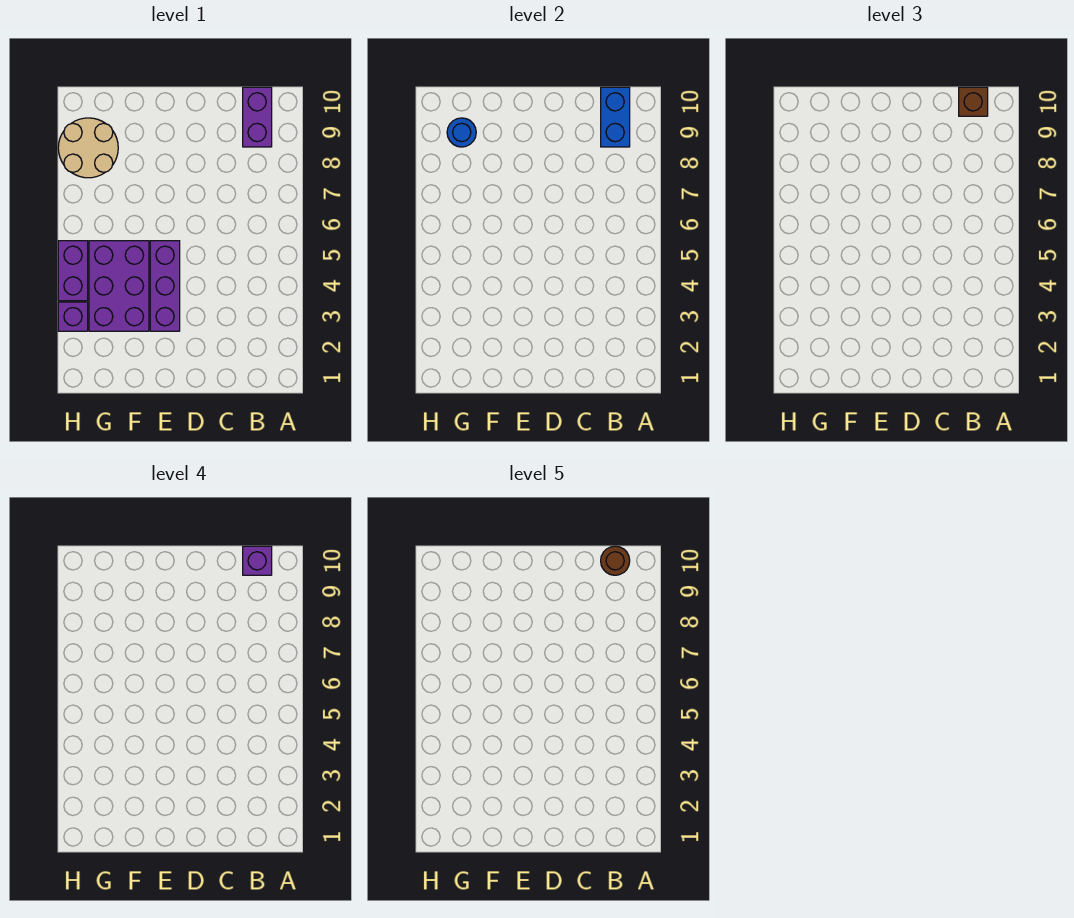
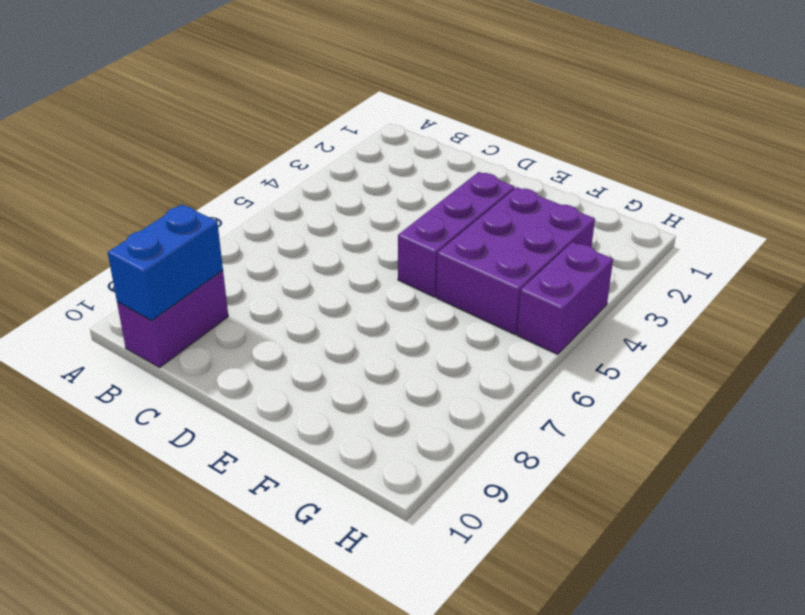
none -> tan 2x2 round brick [58,118,118,178]
none -> purple 1x1 brick [58,302,88,331]

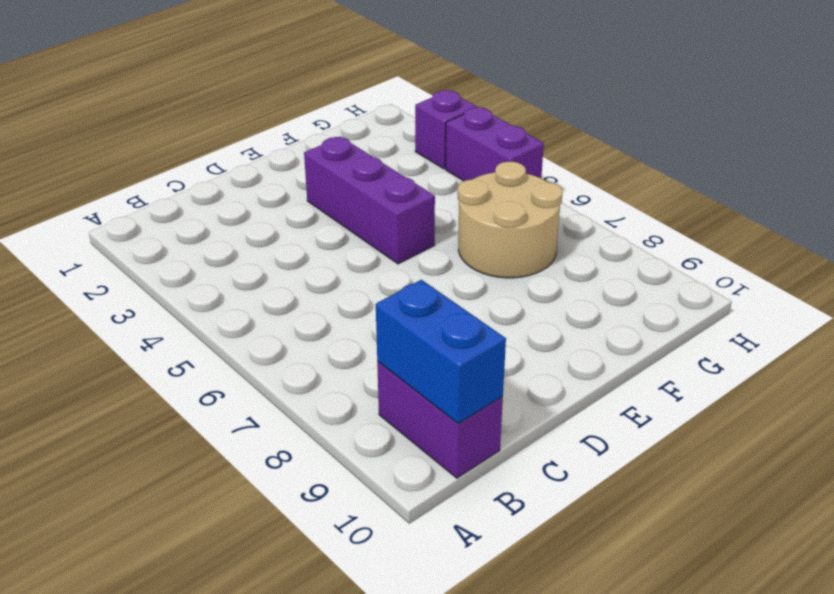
tan 2x2 round brick [458,162,563,278] -> tan 2x2 round brick moved to [58,118,118,178]
none -> purple 2x3 brick [89,241,149,331]
none -> blue 1x1 round brick [447,118,476,147]

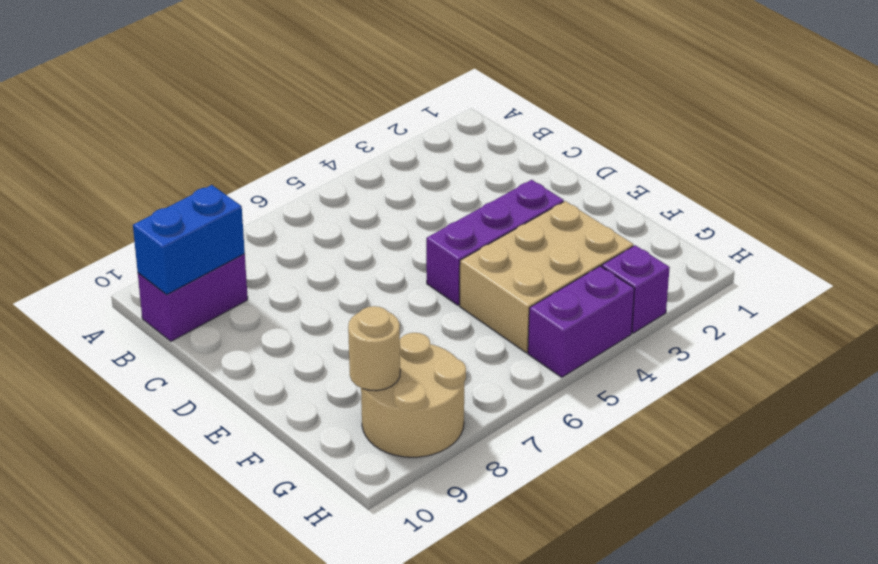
tan 2x3 brick [460,201,633,353] -> purple 2x3 brick [89,241,149,331]
tan 1x1 round brick [348,306,400,391] -> blue 1x1 round brick [447,118,476,147]
none -> brown 1x1 brick [959,87,988,116]
none -> purple 1x1 brick [243,546,272,575]

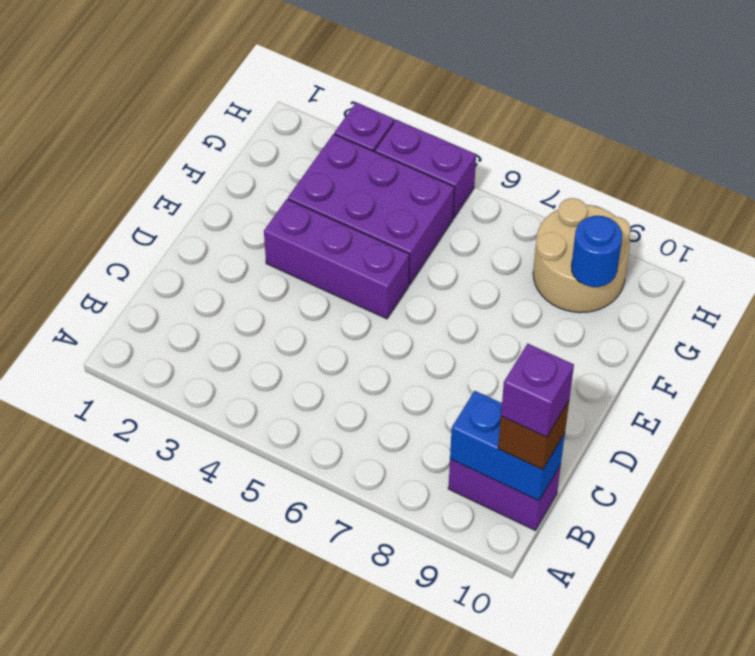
none -> brown 1x1 round brick [601,546,630,575]

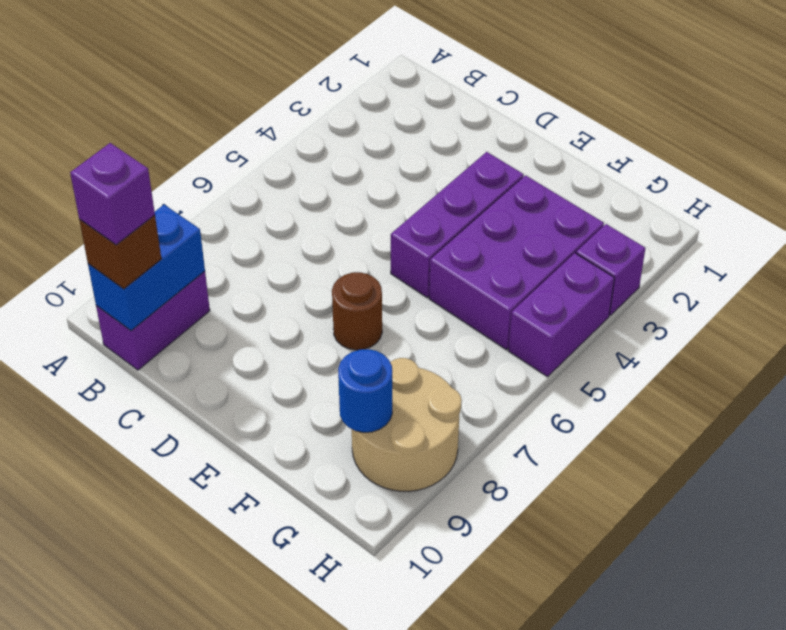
brown 1x1 round brick [332,272,382,350] -> brown 1x1 round brick moved to [601,546,630,575]

